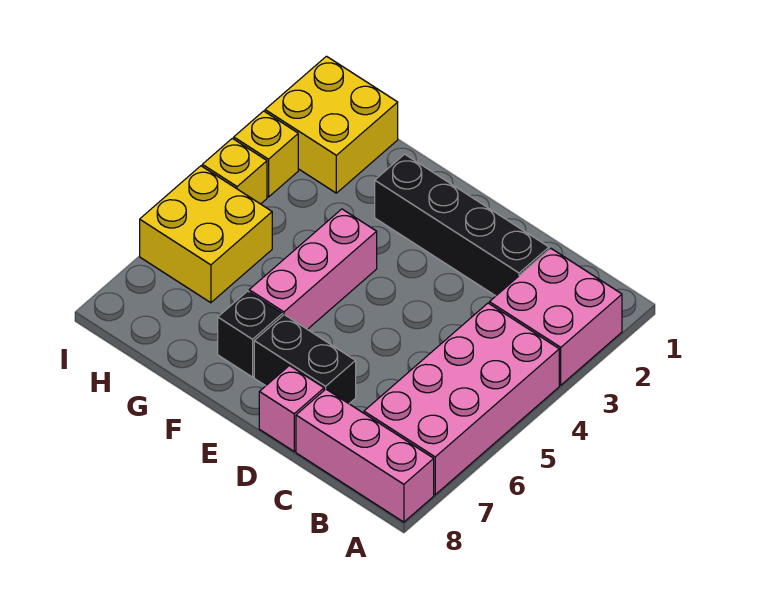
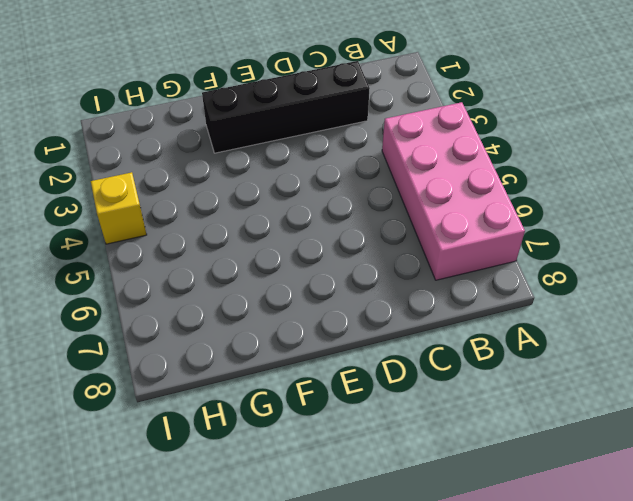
none -> pink 2x2 brick [489,248,622,385]
none -> pink 1x3 brick [296,389,434,522]
none -> black 1x2 brick [254,315,356,404]

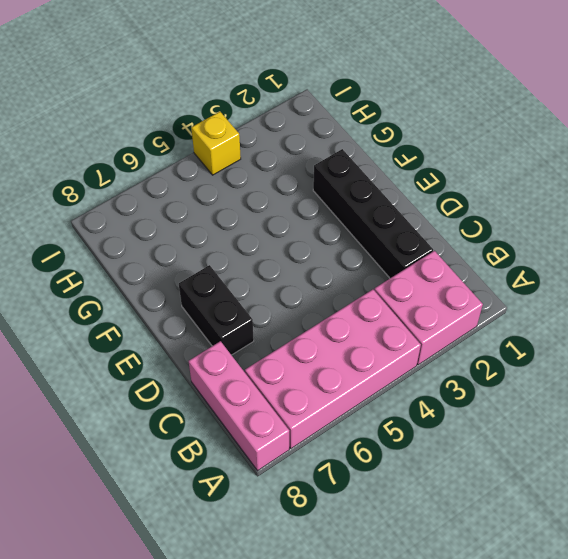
none -> pink 1x1 brick [259,366,324,451]
none -> pink 1x3 brick [249,209,377,329]
none -> black 1x1 brick [218,291,282,377]

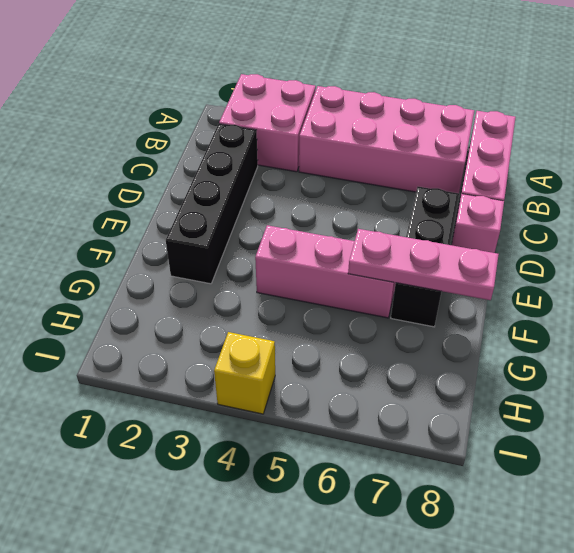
pink 1x3 plate [348,229,499,300] -> none
none -> yellow 2x2 brick [265,56,398,193]
none -> yellow 2x2 brick [140,166,272,303]
none -> yellow 1x1 brick [234,111,298,197]

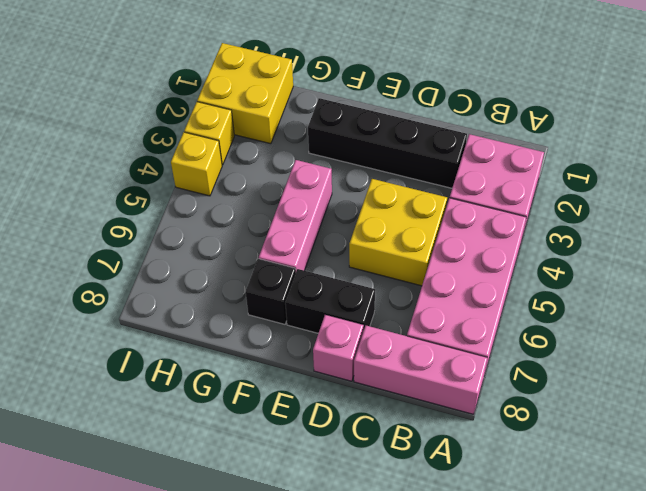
yellow 2x2 brick [349,179,447,286] -> yellow 2x2 brick moved to [140,166,272,303]

